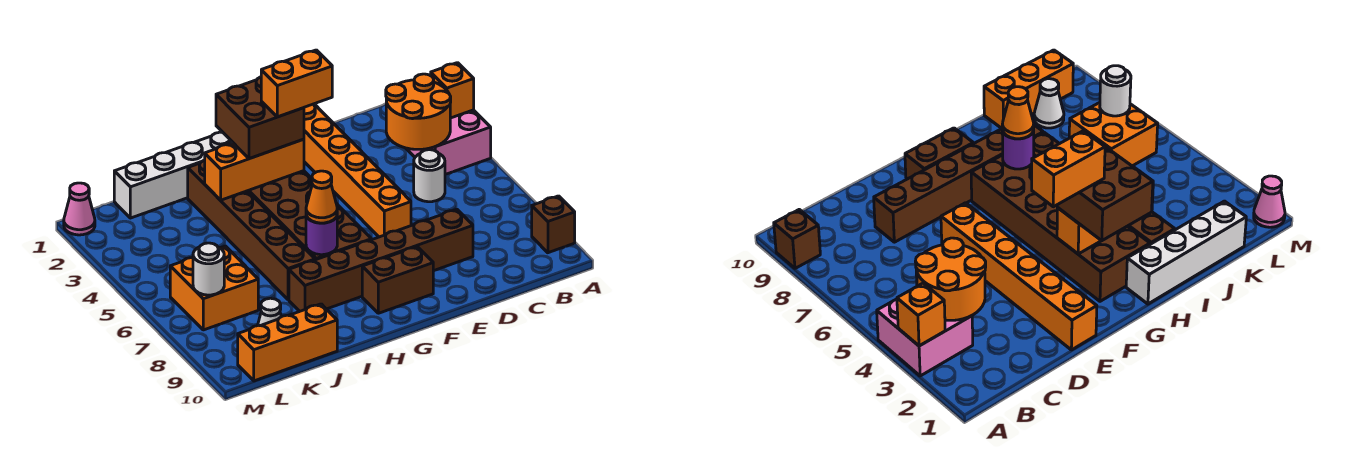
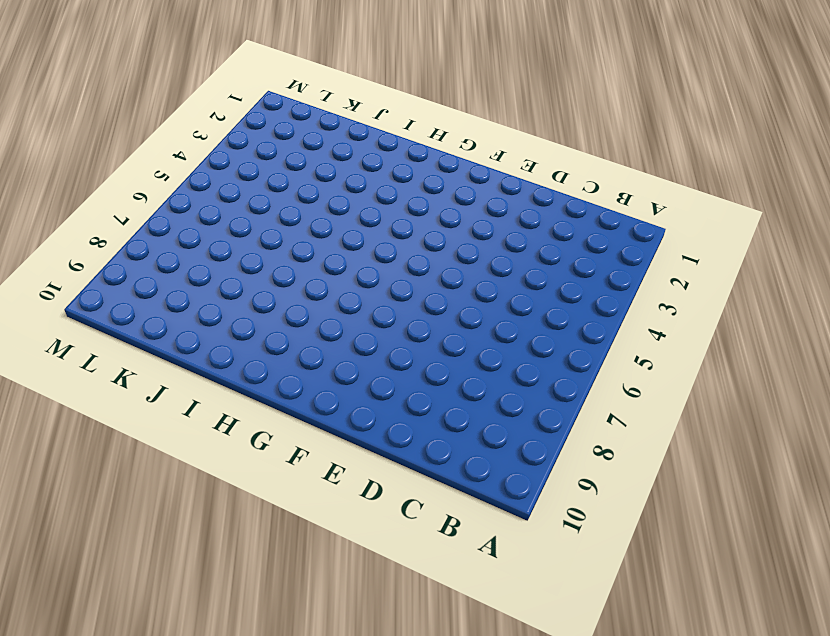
none -> pink 2x2 brick [406,110,491,175]
none -> brown 1x1 brick [532,196,575,253]
none -> white 1x1 round brick [414,150,445,202]

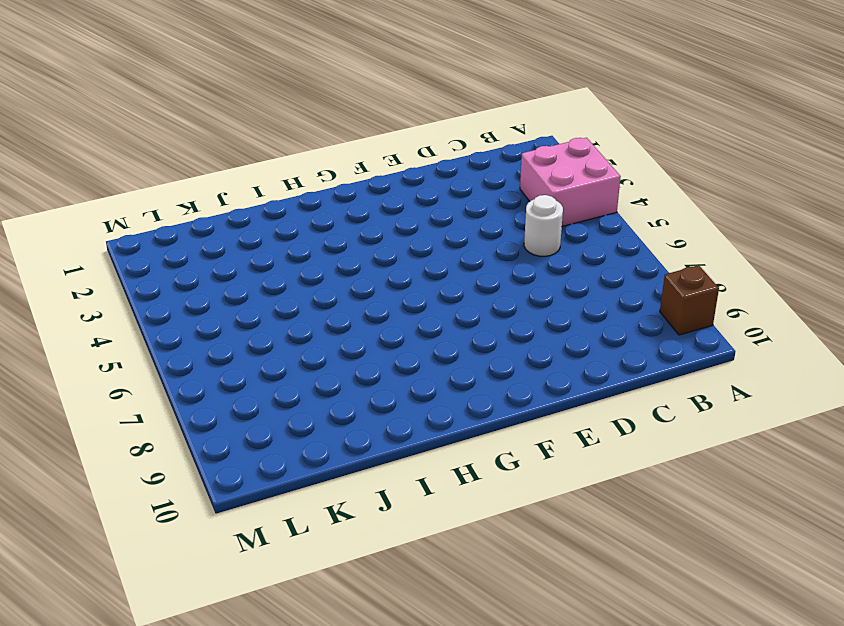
none -> brown 1x6 brick [289,209,473,311]
none -> orange 1x6 brick [304,104,411,237]
none -> brown 1x2 brick [362,247,433,313]

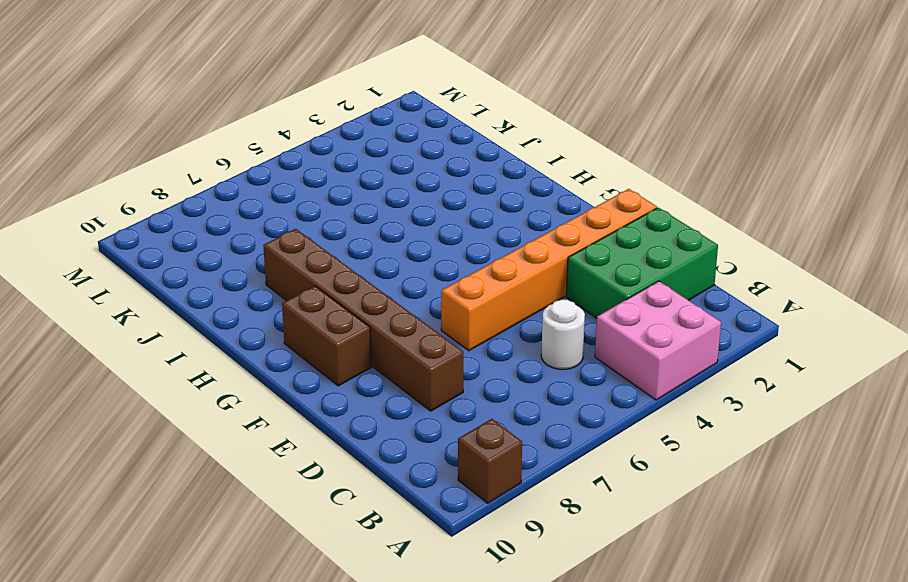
green 2x3 brick [566,208,718,318] -> none
none -> brown 2x6 brick [248,171,371,260]
none -> white 1x4 brick [114,132,233,218]
none -> brown 1x6 brick [188,160,315,300]

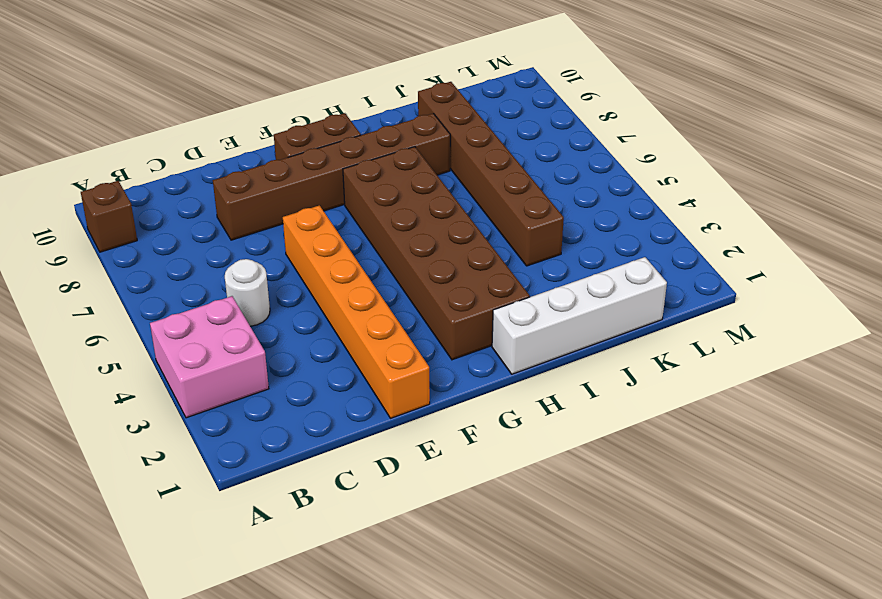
brown 1x6 brick [418,82,564,266] -> brown 1x6 brick moved to [188,160,315,300]
none -> orange 1x3 brick [238,304,337,381]
none -> orange 2x2 brick [170,246,258,330]
none -> white 1x1 cone [258,298,281,326]

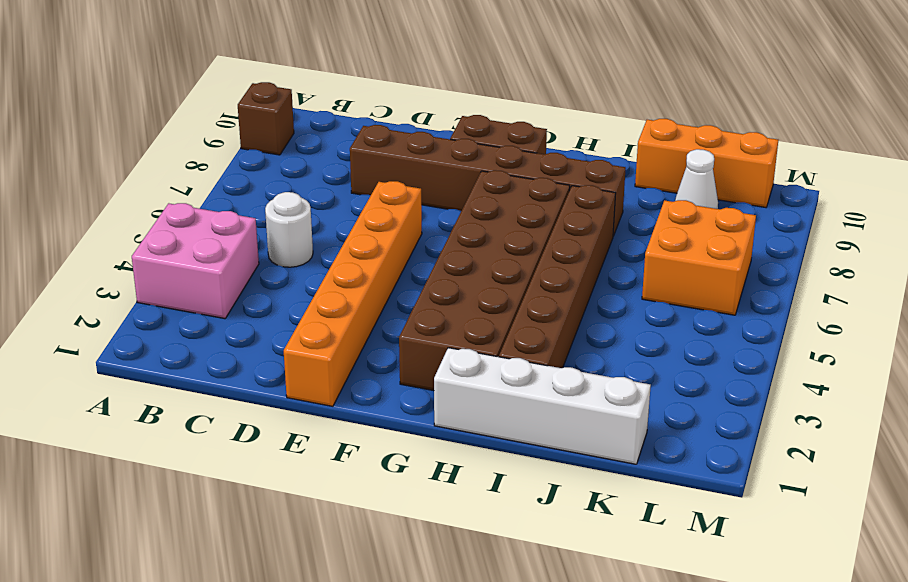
none -> pink 1x1 cone [64,183,95,235]
none -> orange 1x1 brick [431,63,474,118]
none -> orange 2x2 round brick [386,74,451,149]

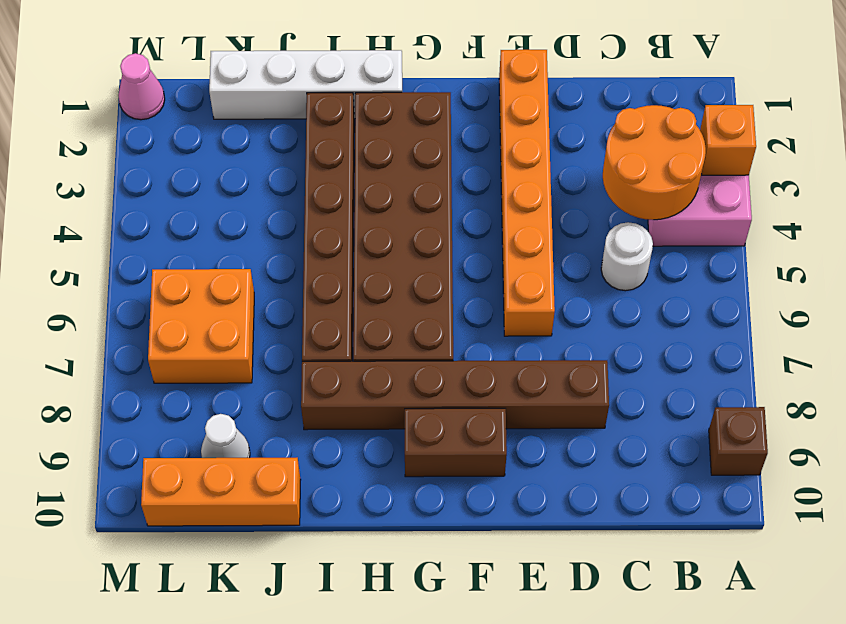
none -> orange 1x3 brick [205,139,304,200]
none -> purple 1x1 round brick [306,216,337,255]
none -> white 1x1 round brick [193,243,224,295]

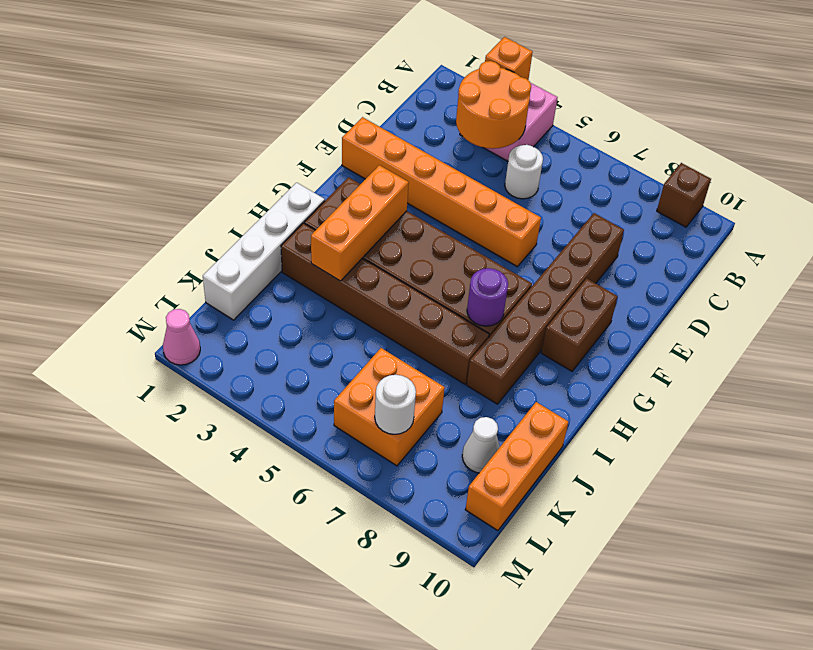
none -> brown 2x2 brick [216,77,304,159]
none -> orange 1x1 cone [306,171,337,223]
none -> orange 1x2 brick [261,50,332,117]

